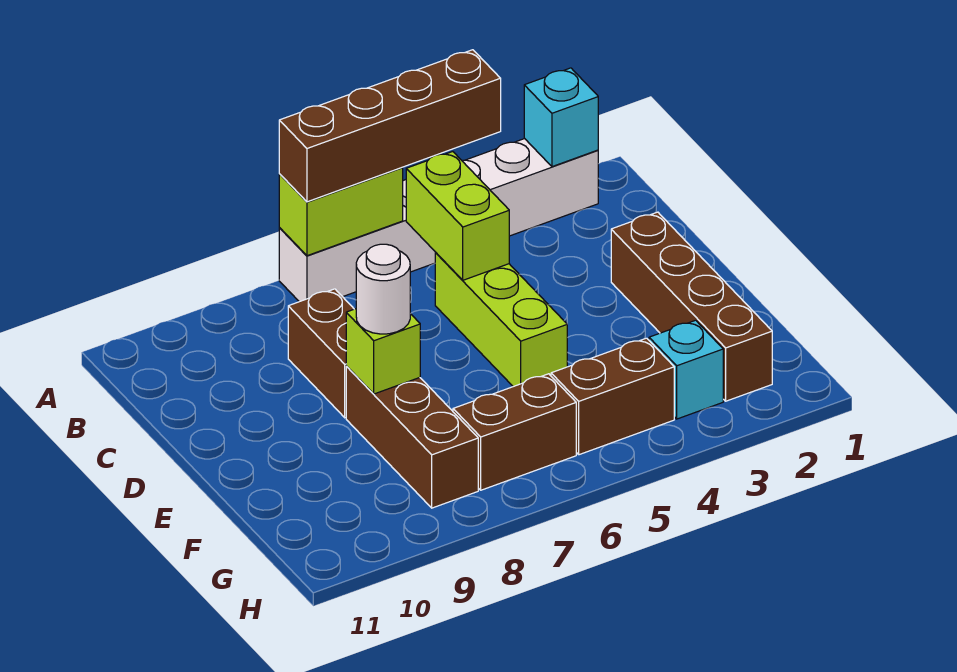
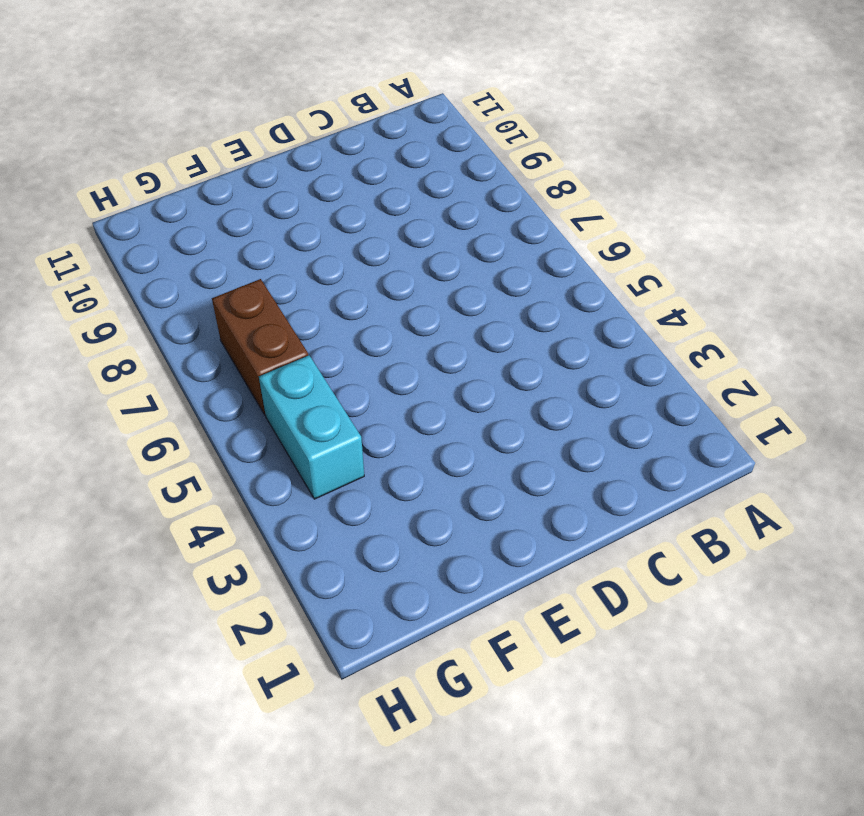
cyan 1x2 brick [259,355,364,499] -> brown 1x2 brick [551,338,674,455]
none -> white 1x6 brick [279,139,598,302]
none -> lime 1x3 brick [435,253,567,387]
none -> brown 1x2 brick [288,289,354,418]

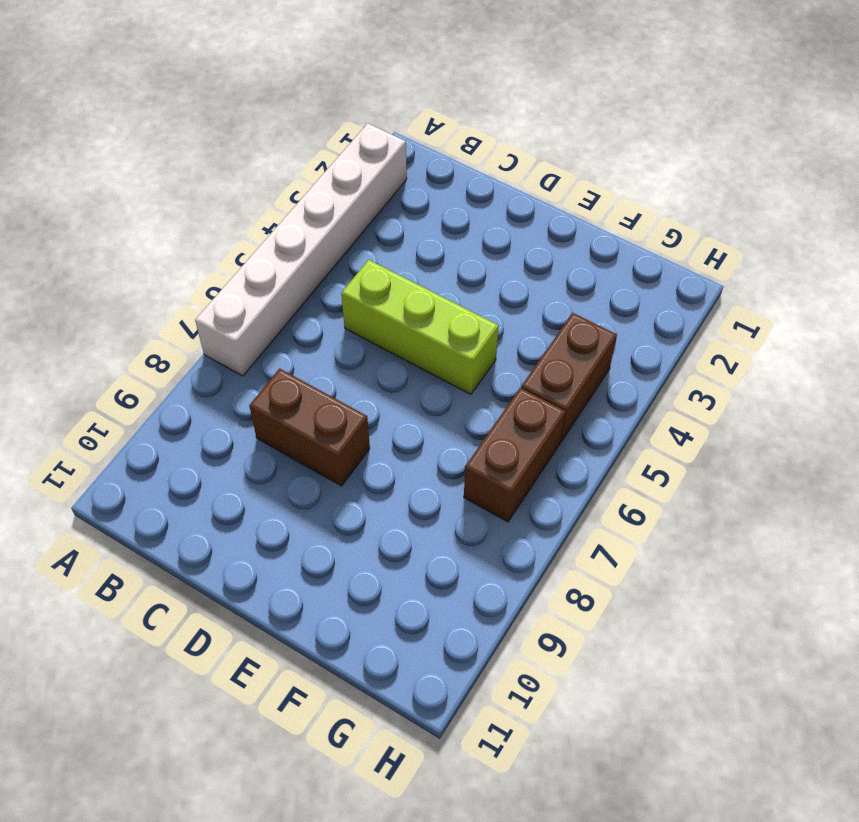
none -> brown 1x4 brick [611,212,772,401]
none -> brown 1x3 brick [346,366,478,508]
none -> cyan 1x1 brick [649,320,723,419]

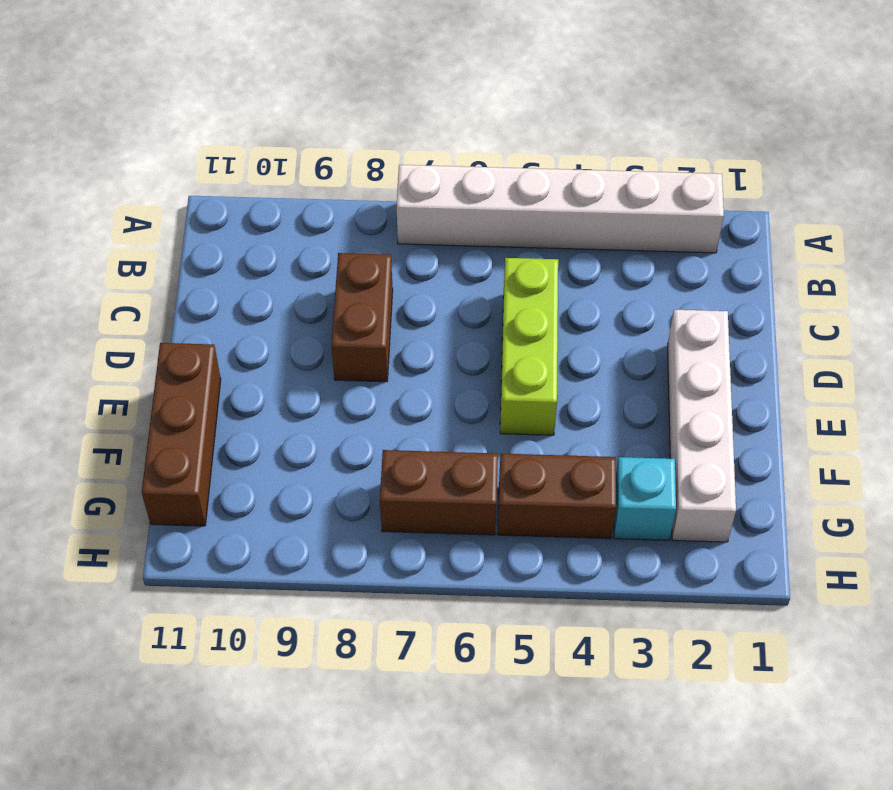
white 1x4 brick [668,310,736,542] -> brown 1x4 brick [611,212,772,401]
brown 1x3 brick [142,343,221,526] -> brown 1x3 brick moved to [346,366,478,508]
none -> cyan 1x1 brick [524,68,598,167]
none -> lime 1x2 brick [279,168,403,256]
none -> lime 1x2 brick [406,152,509,280]

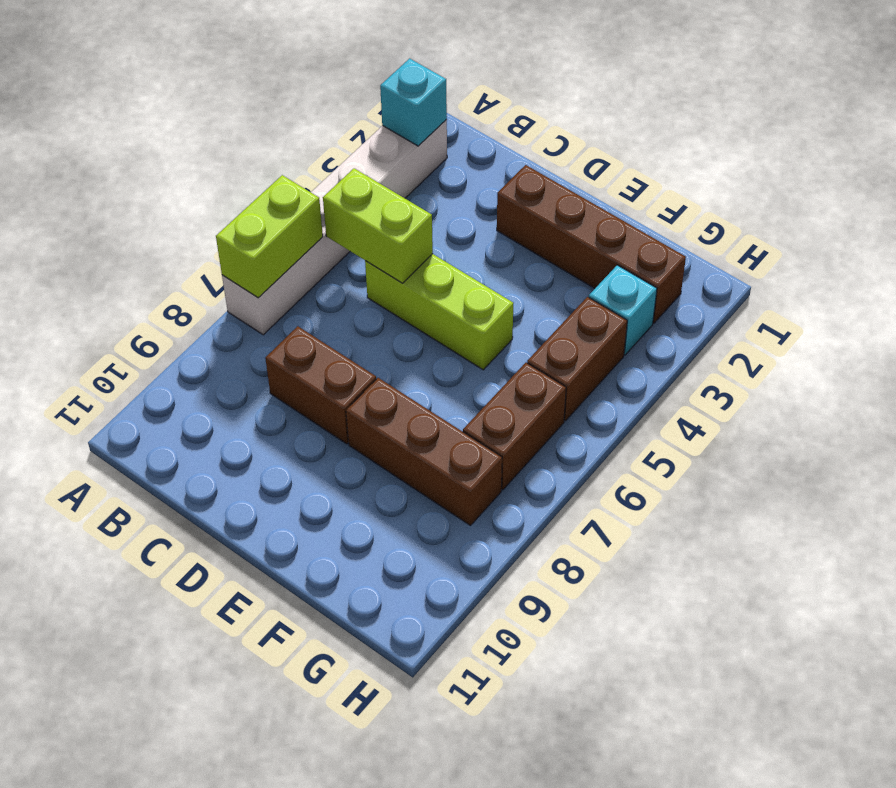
none -> lime 1x1 brick [346,309,420,394]
none -> brown 1x4 brick [279,50,501,202]
none -> white 1x1 round brick [356,244,410,334]

